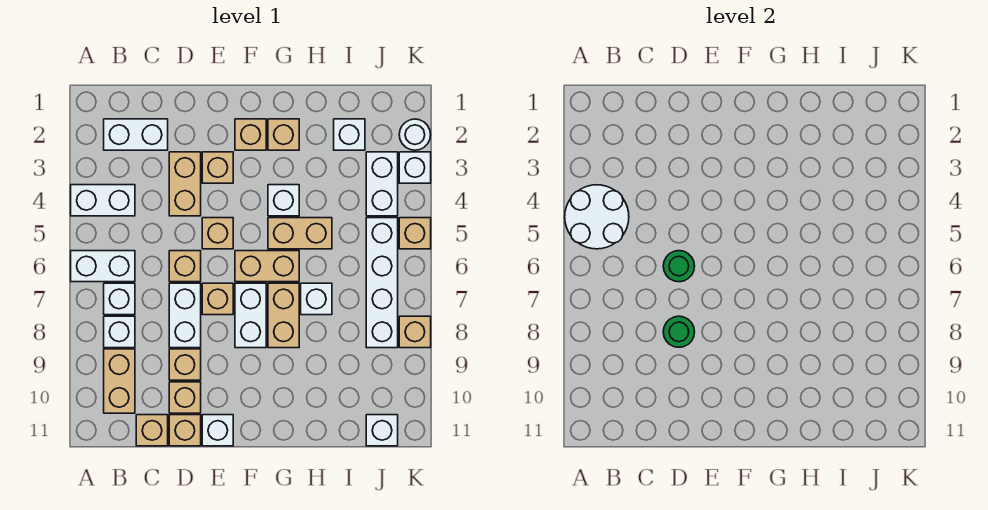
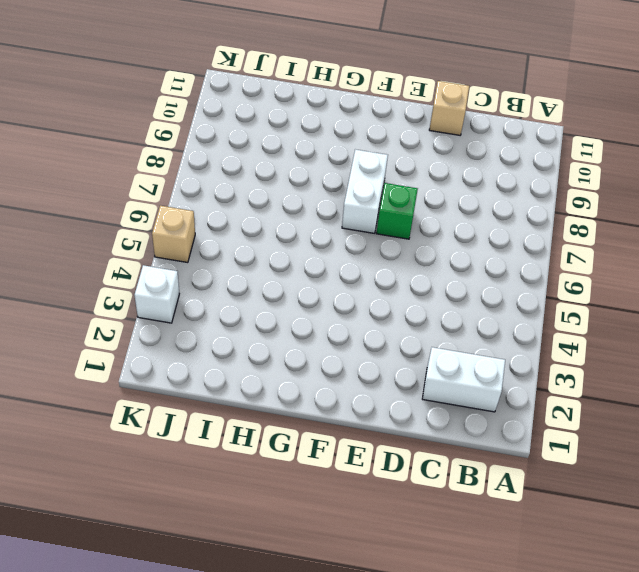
green 1x1 brick [376,183,418,239] -> tan 1x1 brick [202,283,233,315]
none -> white 1x2 brick [71,185,135,216]
none -> white 1x2 brick [71,251,135,282]
none -> white 1x1 brick [104,283,135,315]
none -> white 1x1 brick [104,316,135,348]

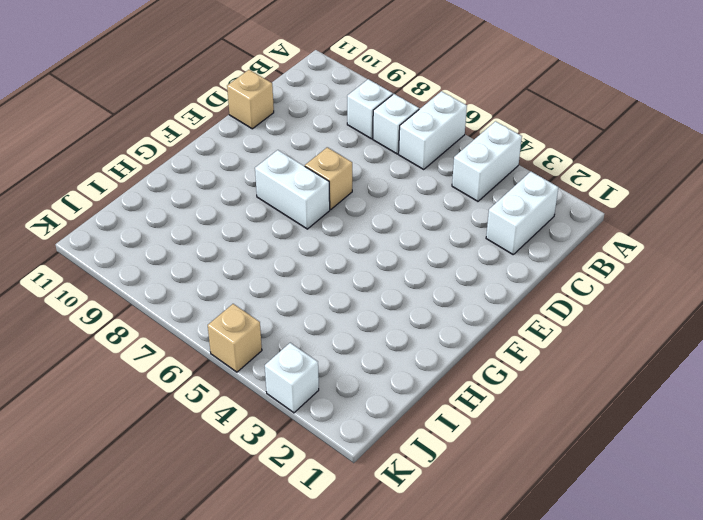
none -> tan 1x2 brick [104,349,135,413]
none -> tan 1x1 brick [136,415,168,446]
none -> tan 1x2 brick [169,152,201,216]
none -> tan 1x1 brick [169,251,201,282]

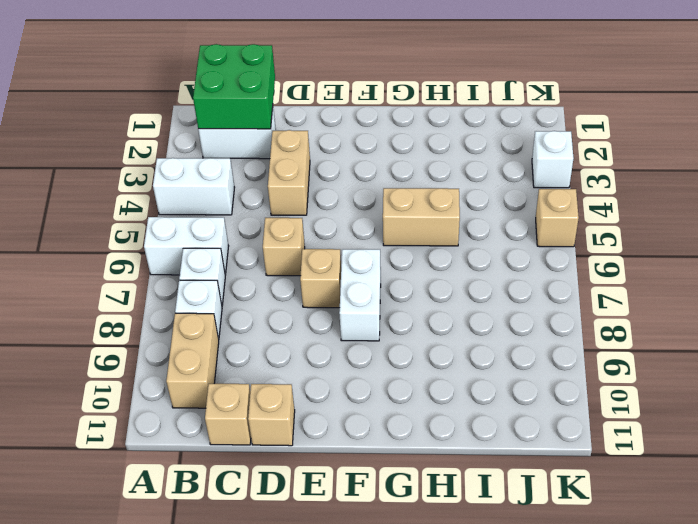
green 2x2 brick [193,44,275,129] -> none
none -> white 1x2 brick [169,283,201,348]
none -> tan 1x1 brick [169,349,201,380]
none -> tan 1x1 brick [169,382,201,413]
none -> tan 1x1 brick [202,152,233,183]

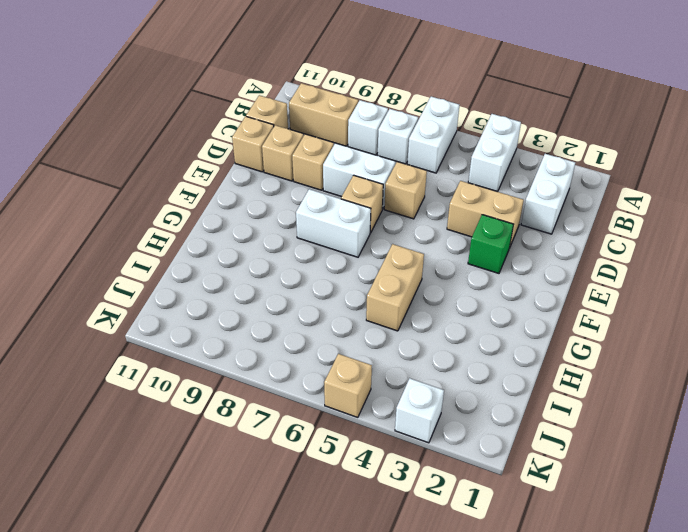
green 1x1 brick [468,215,514,273] -> tan 1x1 brick [202,152,233,183]
none -> tan 1x1 brick [202,218,233,249]
none -> white 1x1 brick [202,415,233,446]
none -> tan 1x1 brick [235,119,266,150]
none -> tan 1x2 brick [235,251,299,282]

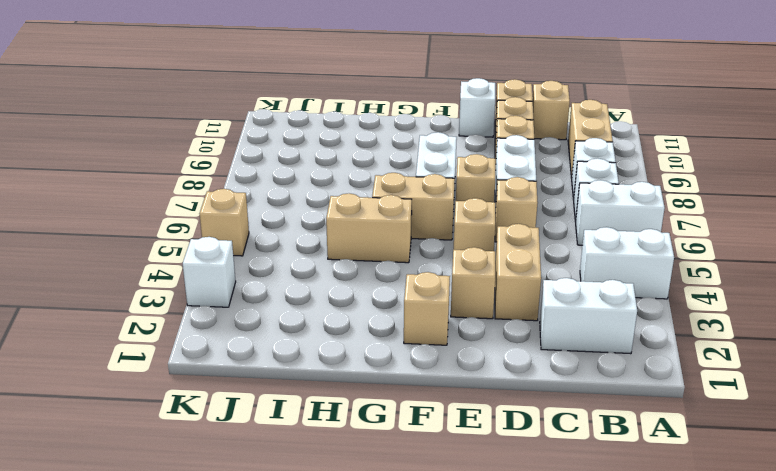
none -> tan 1x1 brick [268,119,299,150]
none -> white 1x1 brick [268,185,299,216]
none -> tan 1x2 brick [268,283,299,348]
none -> white 1x1 brick [301,283,332,315]

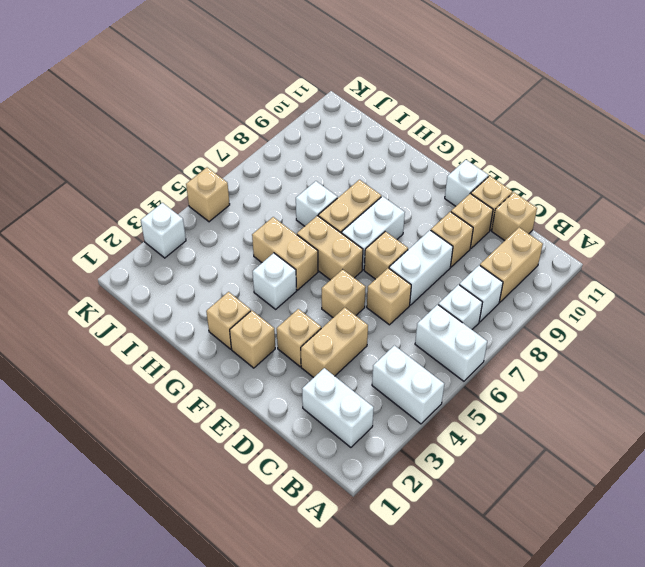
none -> white 1x1 brick [334,119,365,150]
none -> white 1x2 brick [366,152,398,216]
none -> white 1x4 brick [366,218,398,348]
none -> white 1x1 brick [366,415,398,446]

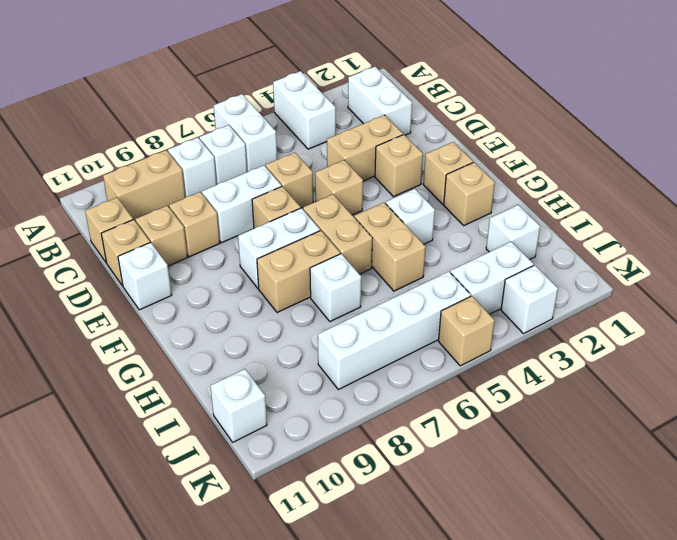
none -> white 1x1 round brick [399,119,431,150]
none -> tan 1x1 brick [399,316,431,348]
none -> white 2x2 round brick [565,185,629,249]
none -> green 1x1 round brick [663,251,695,282]

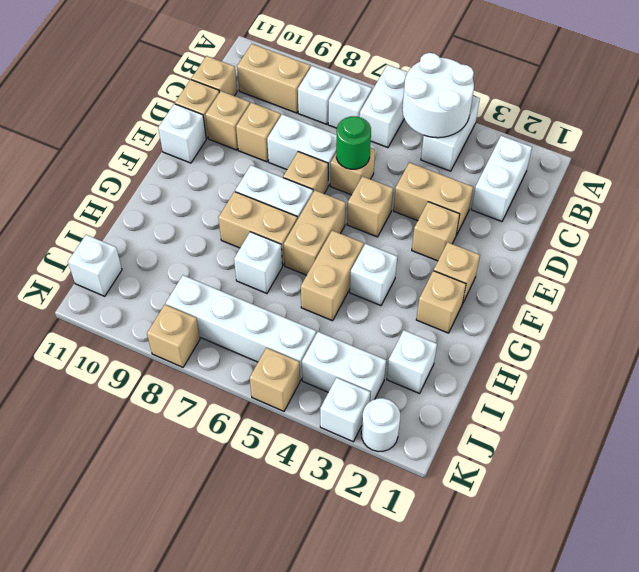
none -> green 1x1 round brick [663,316,695,347]

